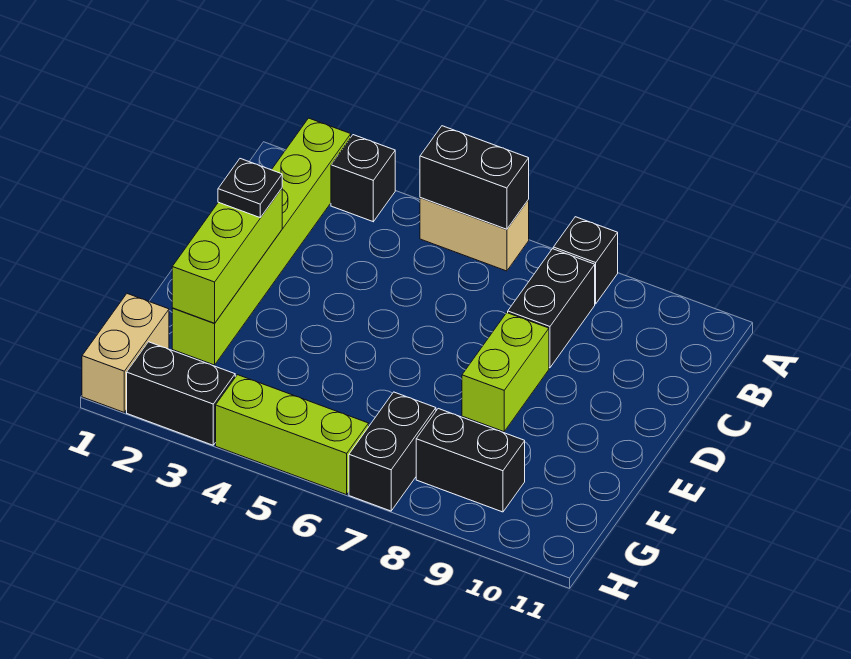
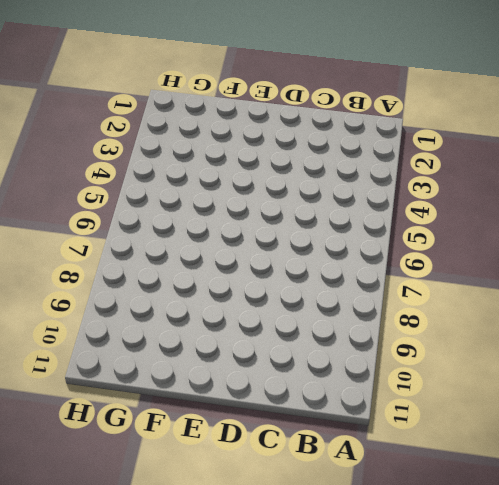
none -> lime 1x6 brick [172,118,351,365]
none -> black 1x1 brick [331,135,395,222]
none -> tan 1x2 brick [420,198,529,271]

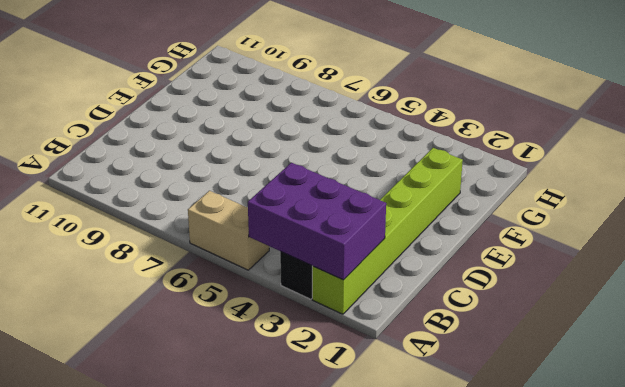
purple 2x3 brick [248,163,386,280] -> none
none -> black 1x1 brick [553,217,618,304]
none -> black 1x2 brick [508,249,595,368]
none -> lime 1x2 brick [462,313,549,432]

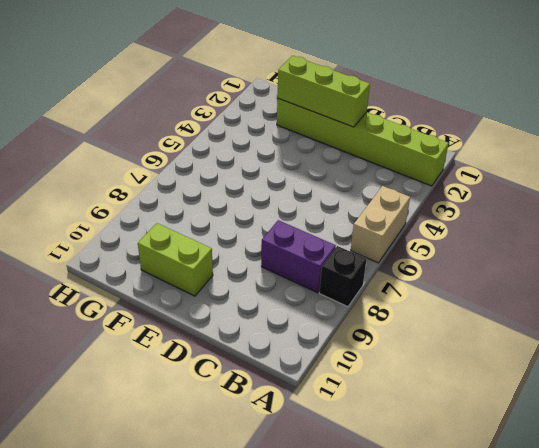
purple 1x2 brick [261,220,336,293] -> black 1x2 brick [508,249,595,368]
lime 1x2 brick [138,223,213,296] -> lime 1x2 brick moved to [462,313,549,432]
none -> black 1x1 brick [331,135,395,222]
none -> tan 1x2 brick [82,294,169,412]
none -> black 1x2 brick [349,392,436,511]

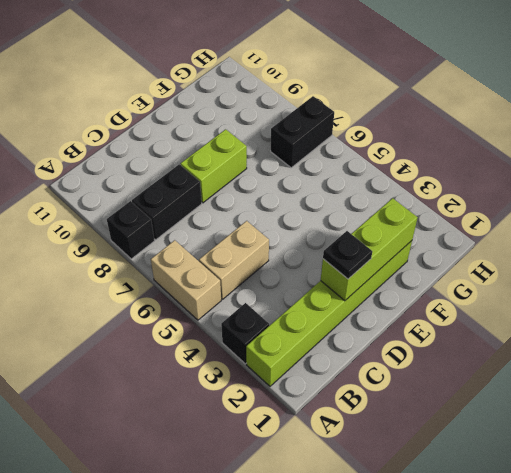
tan 1x2 brick [199,221,269,299] -> tan 1x2 brick moved to [82,294,169,412]
none -> black 1x2 brick [416,409,525,512]
none -> black 1x2 brick [127,342,235,445]
none -> lime 1x3 brick [216,375,369,495]

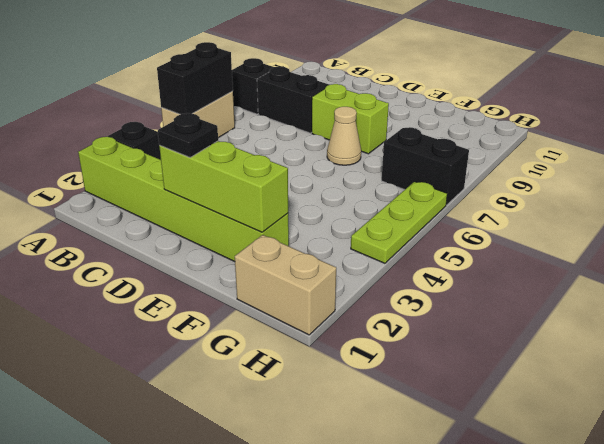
tan 1x1 cone [327,107,361,165] -> none
lime 1x3 plate [351,182,447,263] -> lime 1x3 brick [216,375,369,495]
none -> black 1x2 brick [416,409,525,512]
none -> black 1x2 brick [127,342,235,445]

